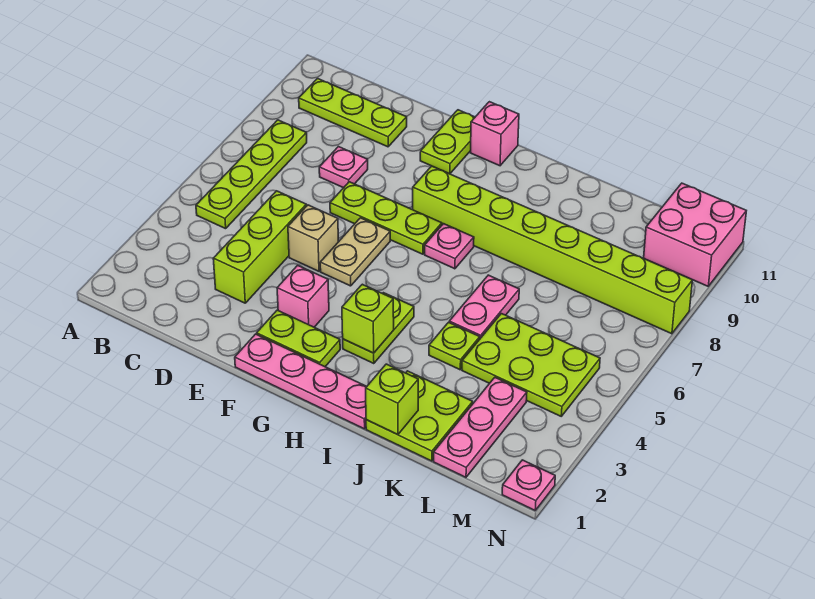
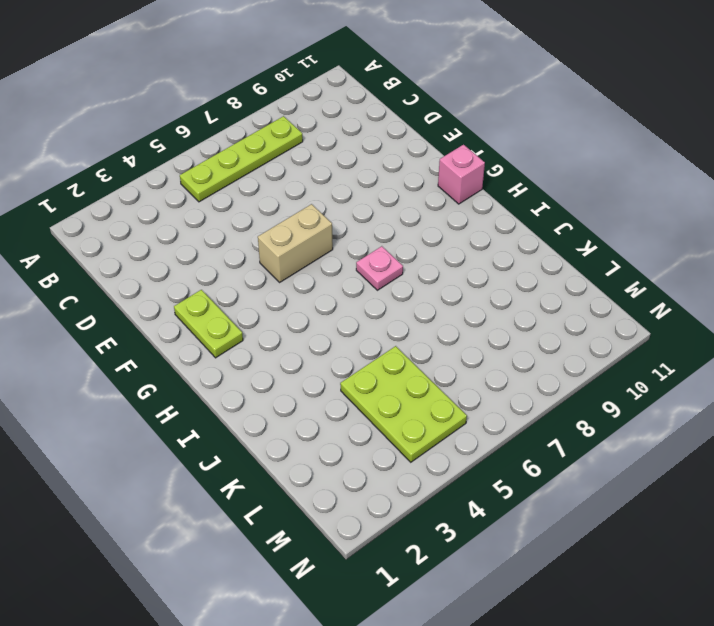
tan 1x2 brick [258,204,333,282] -> tan 1x2 plate [320,218,390,286]
none -> lime 1x3 plate [299,79,407,147]
none -> lime 1x3 brick [213,191,306,303]
none -> pink 1x1 plate [319,147,368,188]

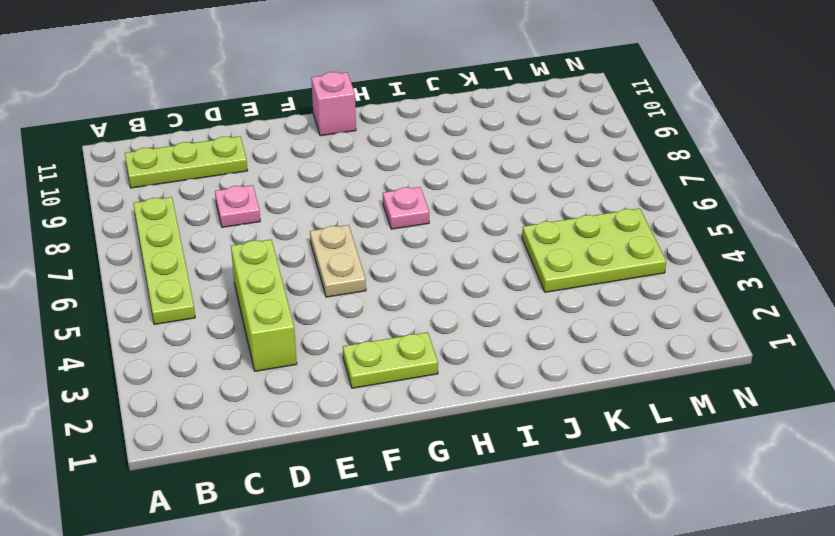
none -> tan 1x1 brick [288,205,338,271]
none -> lime 1x3 plate [330,182,442,254]
none -> pink 1x4 plate [235,334,367,429]

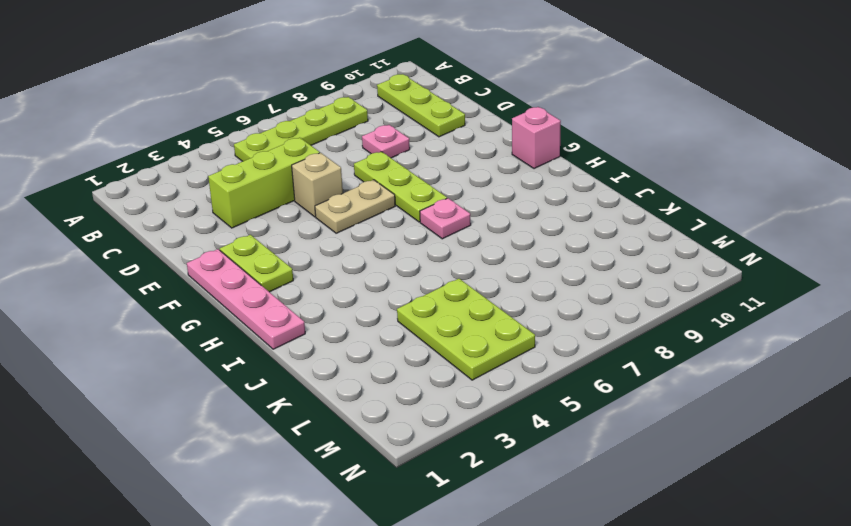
none -> pink 1x1 brick [277,265,329,327]
none -> lime 1x2 plate [420,110,475,174]
none -> lime 1x8 brick [413,166,692,334]

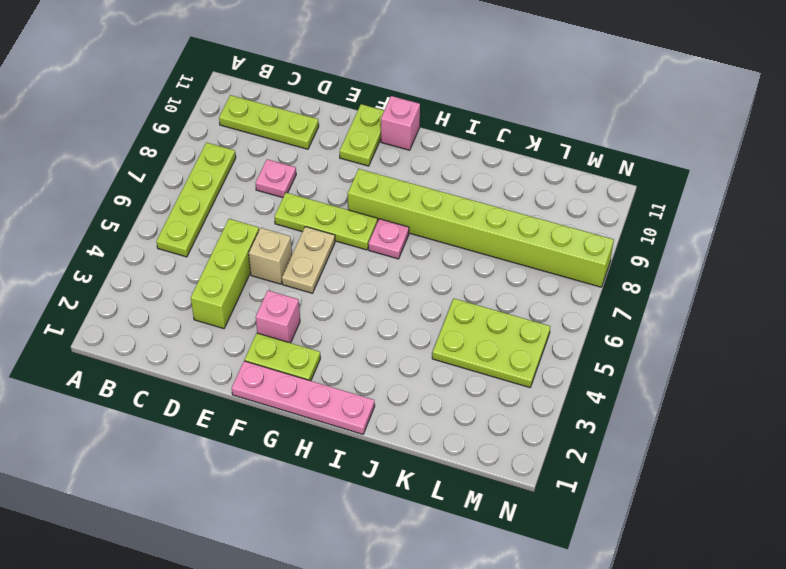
none -> lime 1x2 plate [343,293,414,364]
none -> lime 2x2 plate [366,371,473,461]
none -> lime 1x1 plate [429,322,480,370]

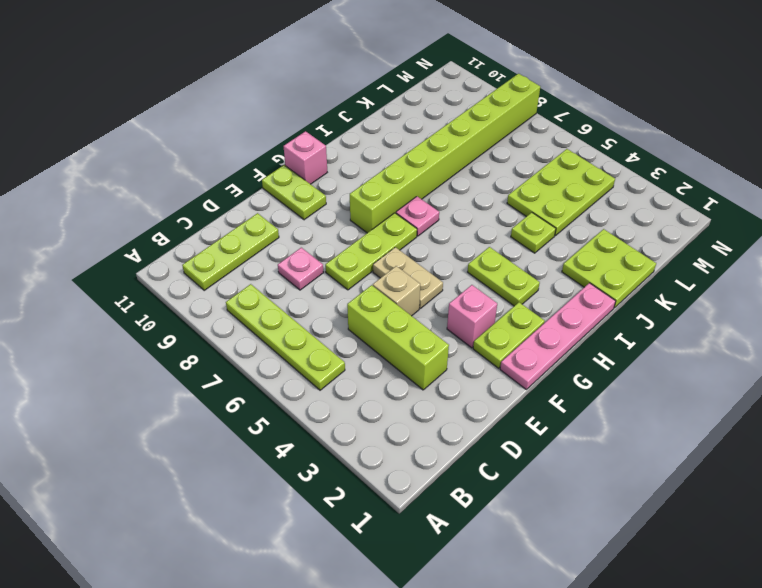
none -> pink 1x2 plate [449,275,519,338]
none -> pink 1x3 plate [434,378,527,477]
none -> pink 2x2 brick [644,183,746,286]

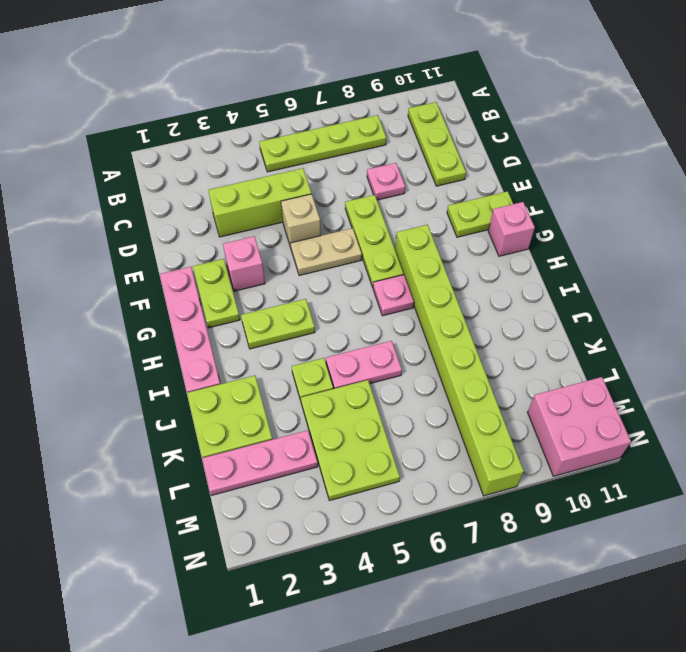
none -> pink 1x1 plate [502,460,555,510]
none -> lime 1x1 brick [342,284,394,353]
none -> lime 1x1 brick [366,364,418,435]

